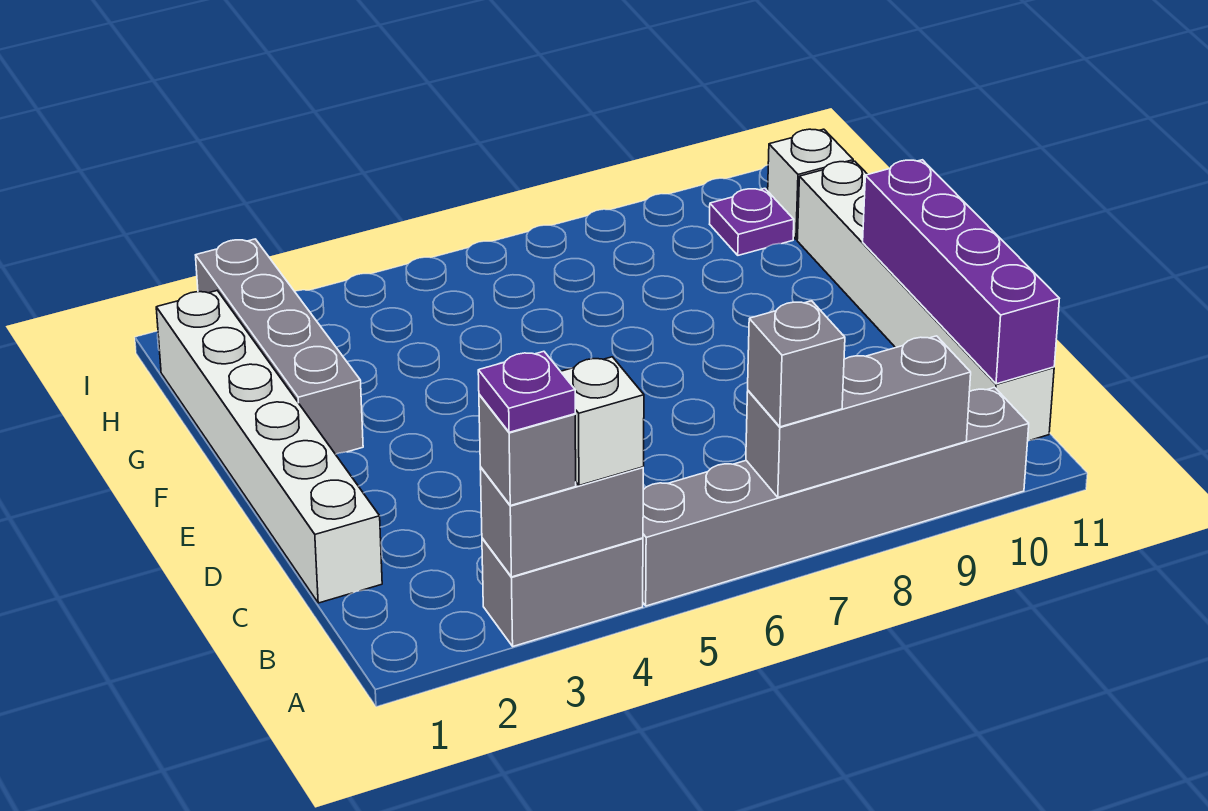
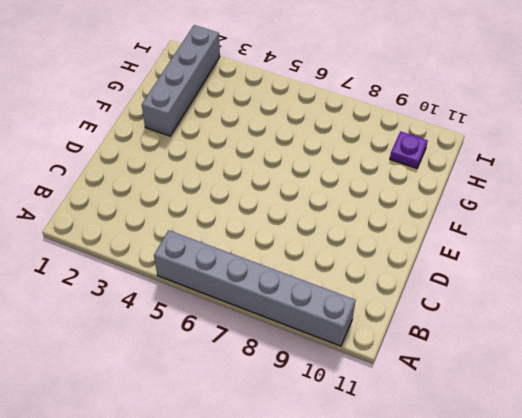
none -> grey 1x2 brick [482,538,643,646]
none -> white 1x6 brick [797,161,1054,441]
none -> white 1x6 brick [156,291,382,603]

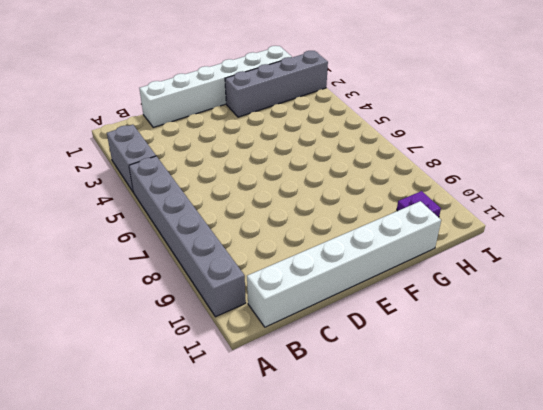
none -> white 1x1 brick [768,129,853,240]
none -> grey 1x2 brick [480,467,643,577]
none -> grey 1x3 brick [746,336,971,497]

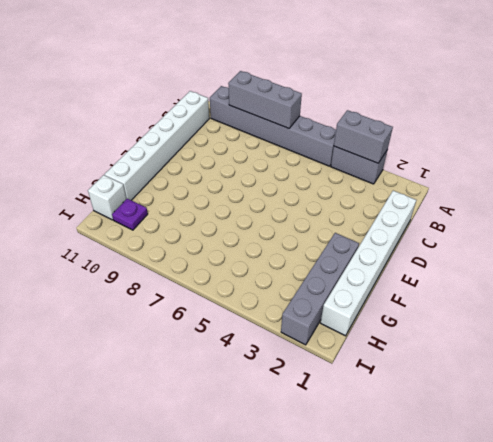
none -> purple 1x4 brick [863,160,1059,384]
none -> grey 1x1 brick [479,394,576,506]
none -> white 1x1 brick [561,357,644,485]

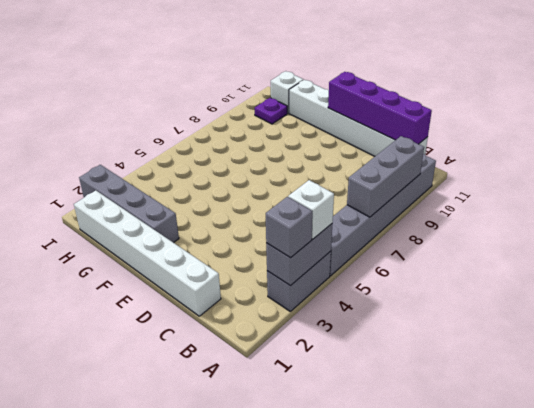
none -> grey 1x1 brick [748,301,845,427]
none -> purple 1x1 plate [478,351,575,432]

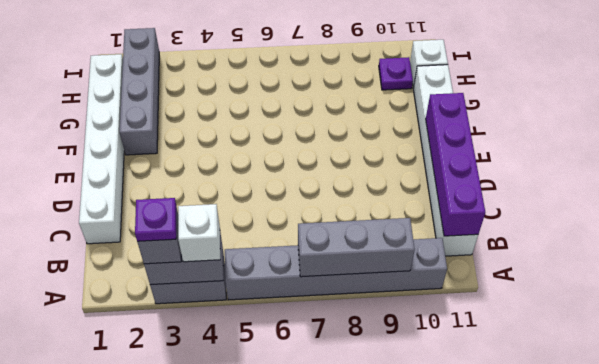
none -> grey 1x1 brick [748,301,845,427]

